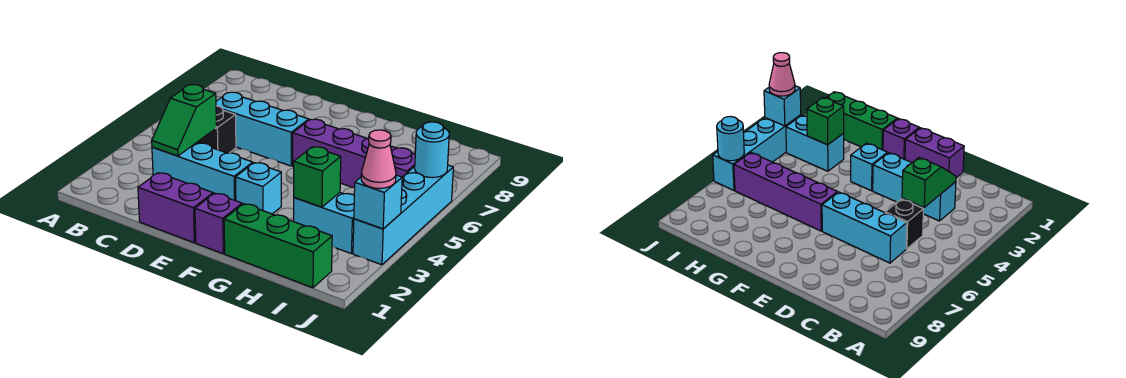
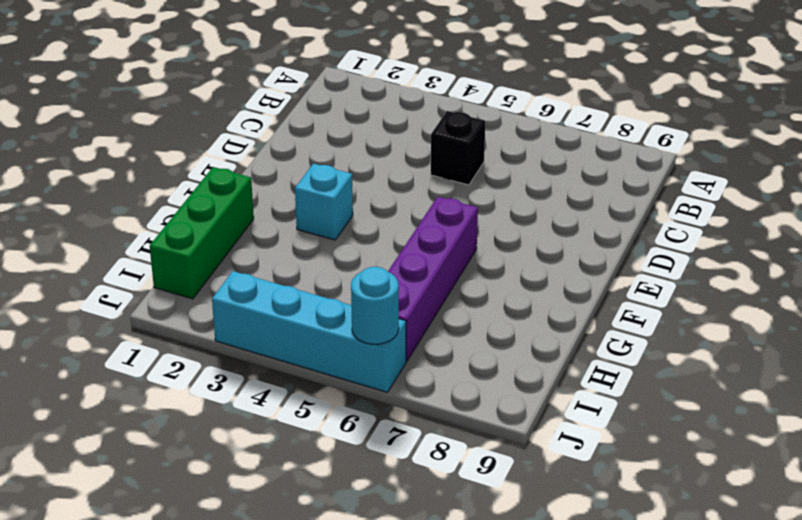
none -> cyan 1x3 brick [152,143,253,201]
none -> cyan 1x3 brick [216,92,309,166]
none -> purple 1x2 brick [138,173,213,243]

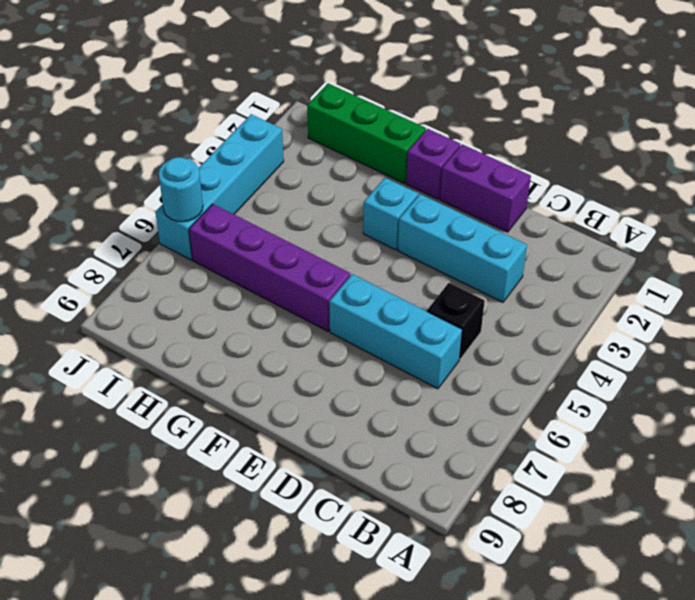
none -> cyan 1x2 brick [294,193,354,254]
none -> green 1x2 slope [152,84,216,156]
none -> green 1x1 brick [294,147,341,207]

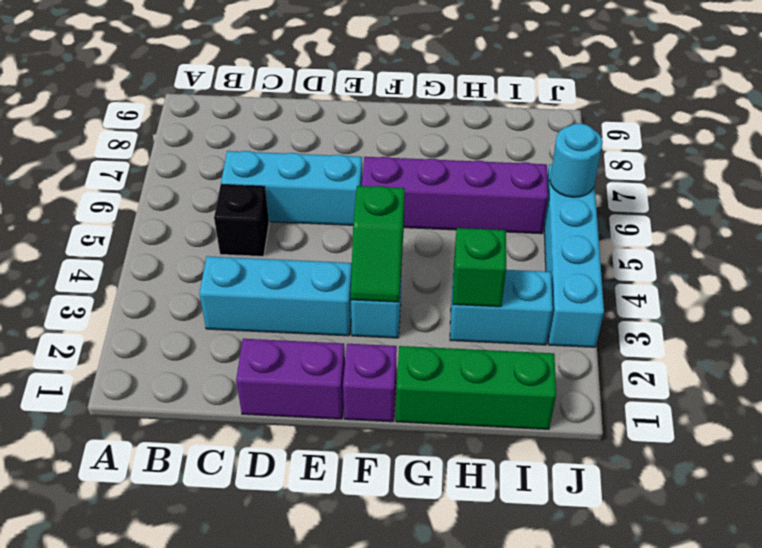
green 1x2 slope [351,186,405,302] -> green 1x2 slope moved to [152,84,216,156]
none -> cyan 1x1 brick [354,175,402,229]
none -> pink 1x1 cone [361,130,396,189]

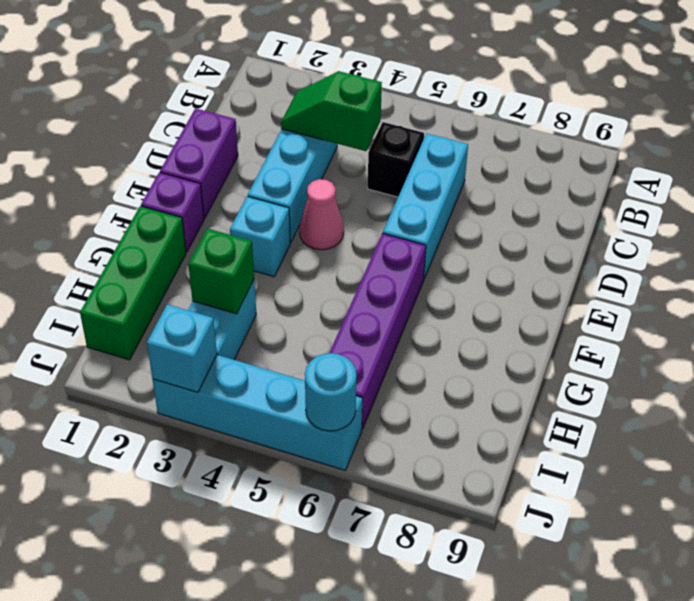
pink 1x1 cone [299,179,344,250] -> pink 1x1 cone moved to [361,130,396,189]

